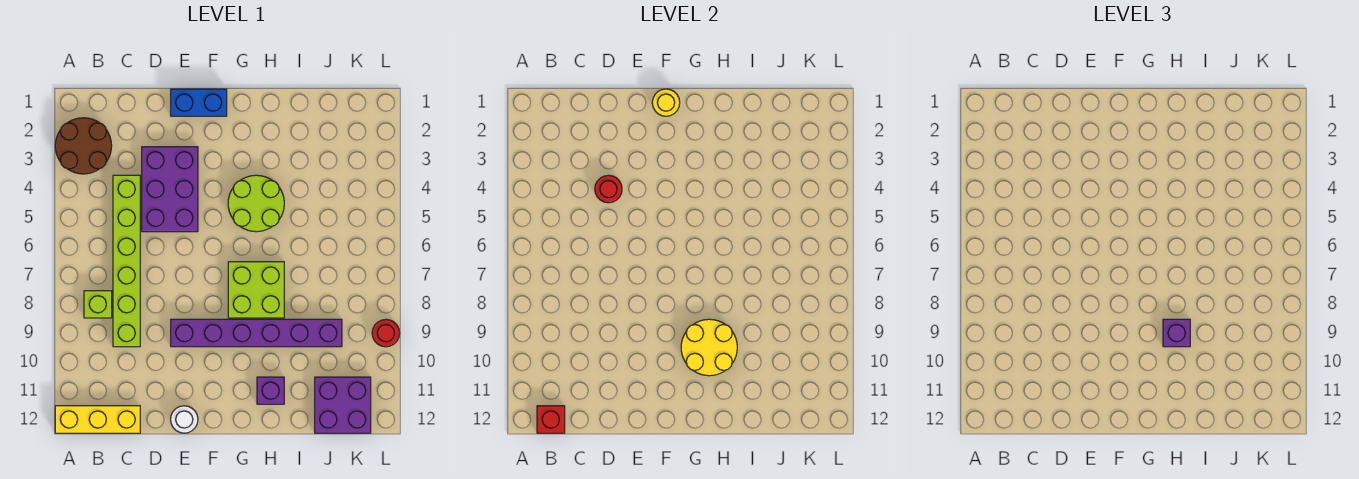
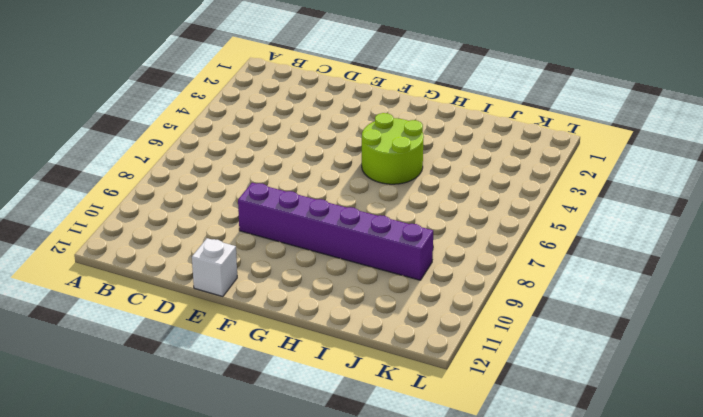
white 1x1 brick [192,238,237,297] -> white 1x1 round brick [171,406,198,433]
none -> brown 2x2 round brick [55,118,112,174]
none -> yellow 1x3 brick [55,406,140,433]
none -> lime 1x1 brick [84,291,112,318]

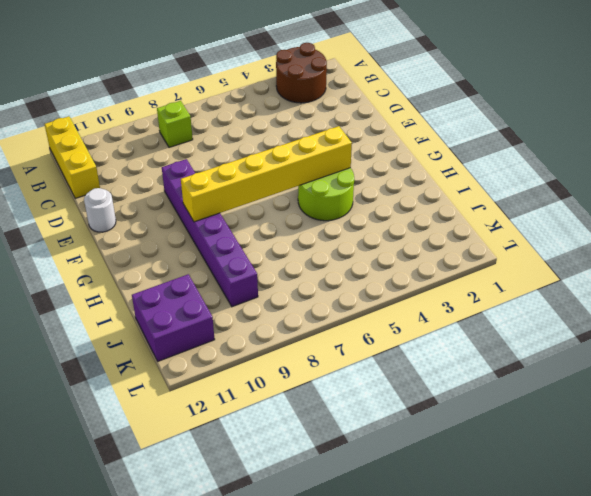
yellow 1x6 brick [181,126,352,222] -> yellow 2x2 round brick [681,319,737,376]
none -> lime 1x6 brick [113,175,140,347]
none -> purple 2x3 brick [142,147,198,232]
none -> blue 1x2 brick [171,89,227,116]

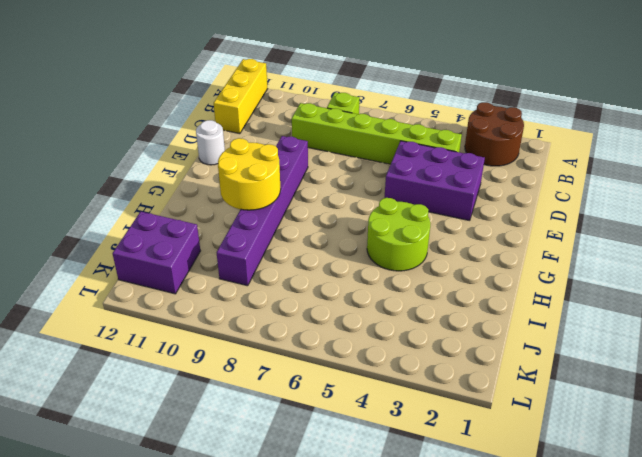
none -> blue 1x2 brick [171,89,227,116]
none -> lime 2x2 brick [228,262,284,318]
none -> purple 1x1 brick [257,377,284,404]

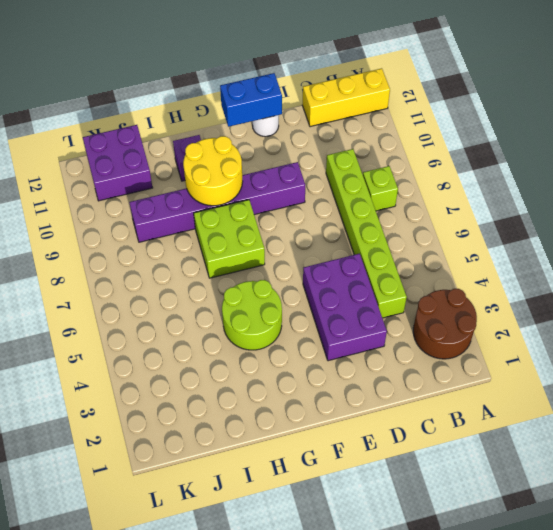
blue 1x2 brick [220,73,282,127] -> blue 1x2 brick moved to [171,89,227,116]
none -> red 1x1 round brick [372,319,400,347]
none -> red 1x1 brick [537,406,565,433]
none -> red 1x1 round brick [595,175,622,203]

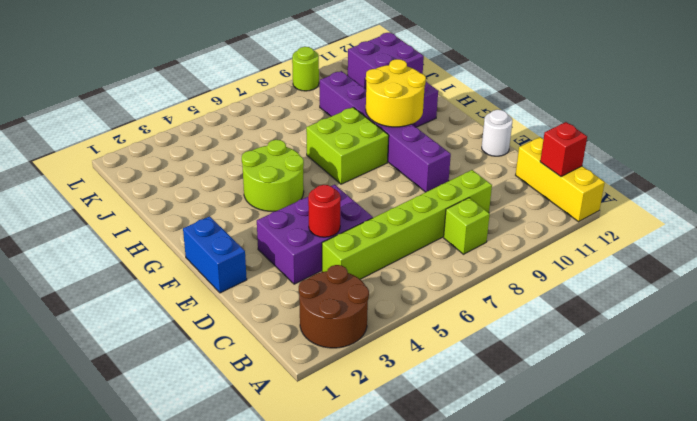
lime 1x1 round brick [292,47,319,91] -> red 1x1 round brick [372,319,400,347]
none -> yellow 1x1 round brick [652,89,680,116]
none -> purple 1x1 brick [1163,319,1190,347]

